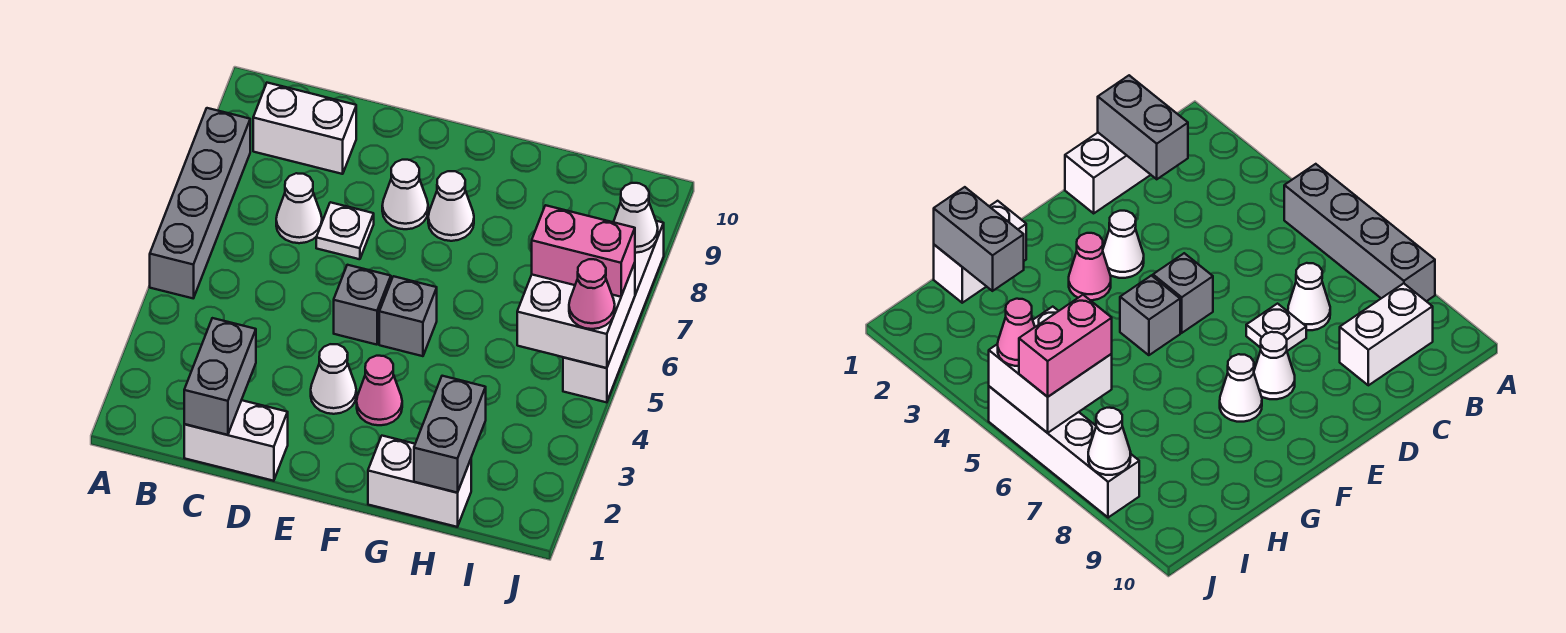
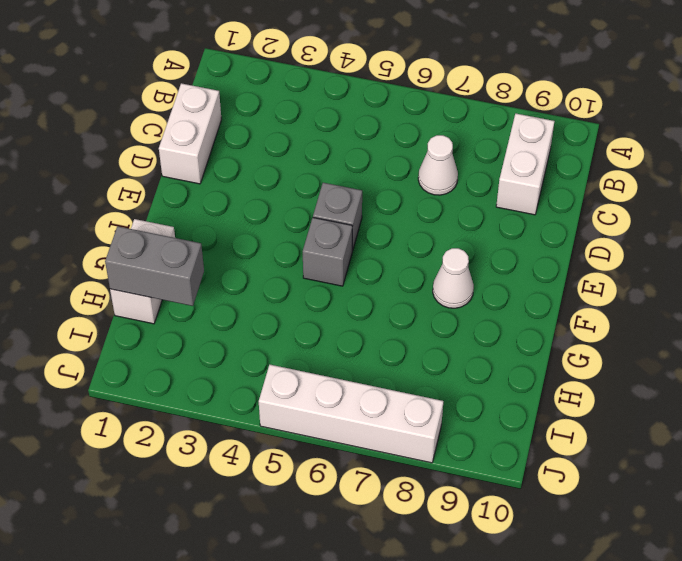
none -> grey 1x4 brick [150,108,250,298]
none -> white 1x1 plate [316,202,374,259]
none -> white 1x1 cone [311,344,356,414]

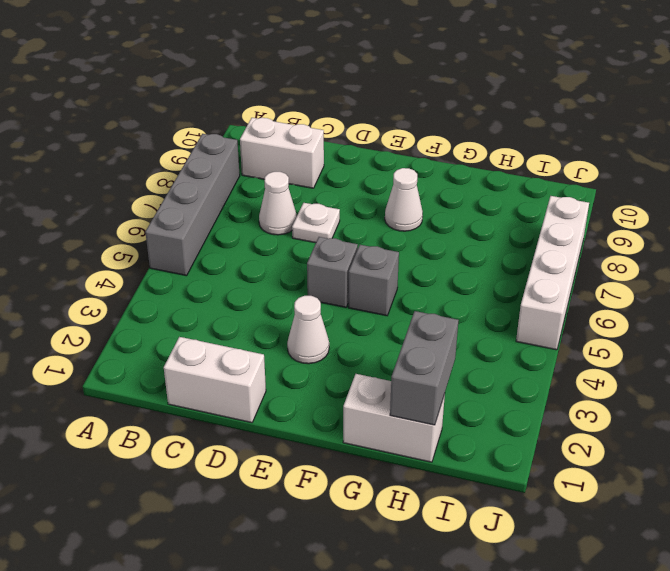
none -> white 1x1 cone [382,160,428,229]
none -> pink 1x1 cone [357,356,402,425]
none -> grey 1x2 brick [184,318,256,435]

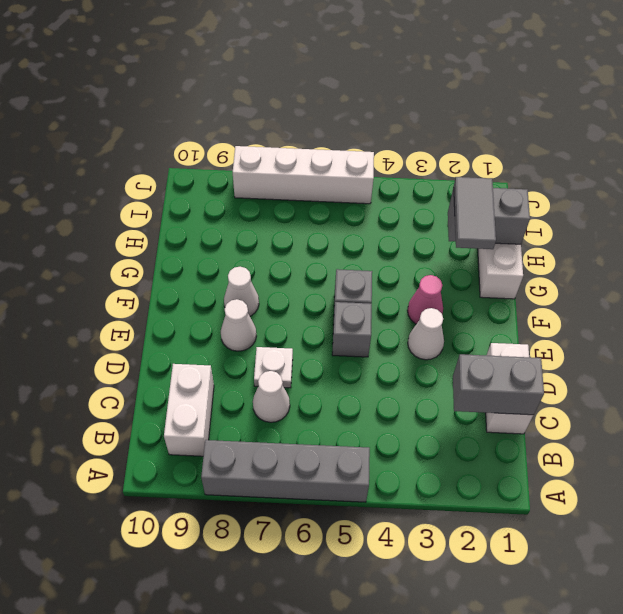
grey 1x2 tile [454,177,496,249] -> none
none -> white 2x2 brick [517,263,635,368]
none -> white 1x1 cone [614,183,658,253]
none -> pink 1x2 brick [532,205,635,297]

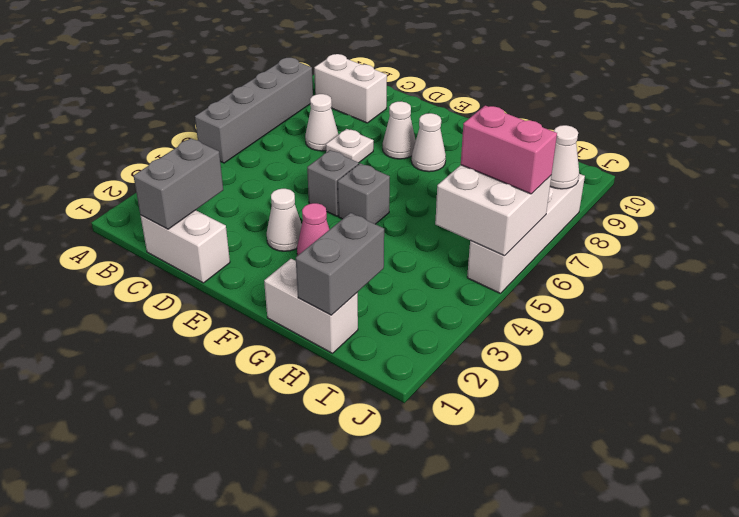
none -> pink 1x1 cone [569,259,615,329]

